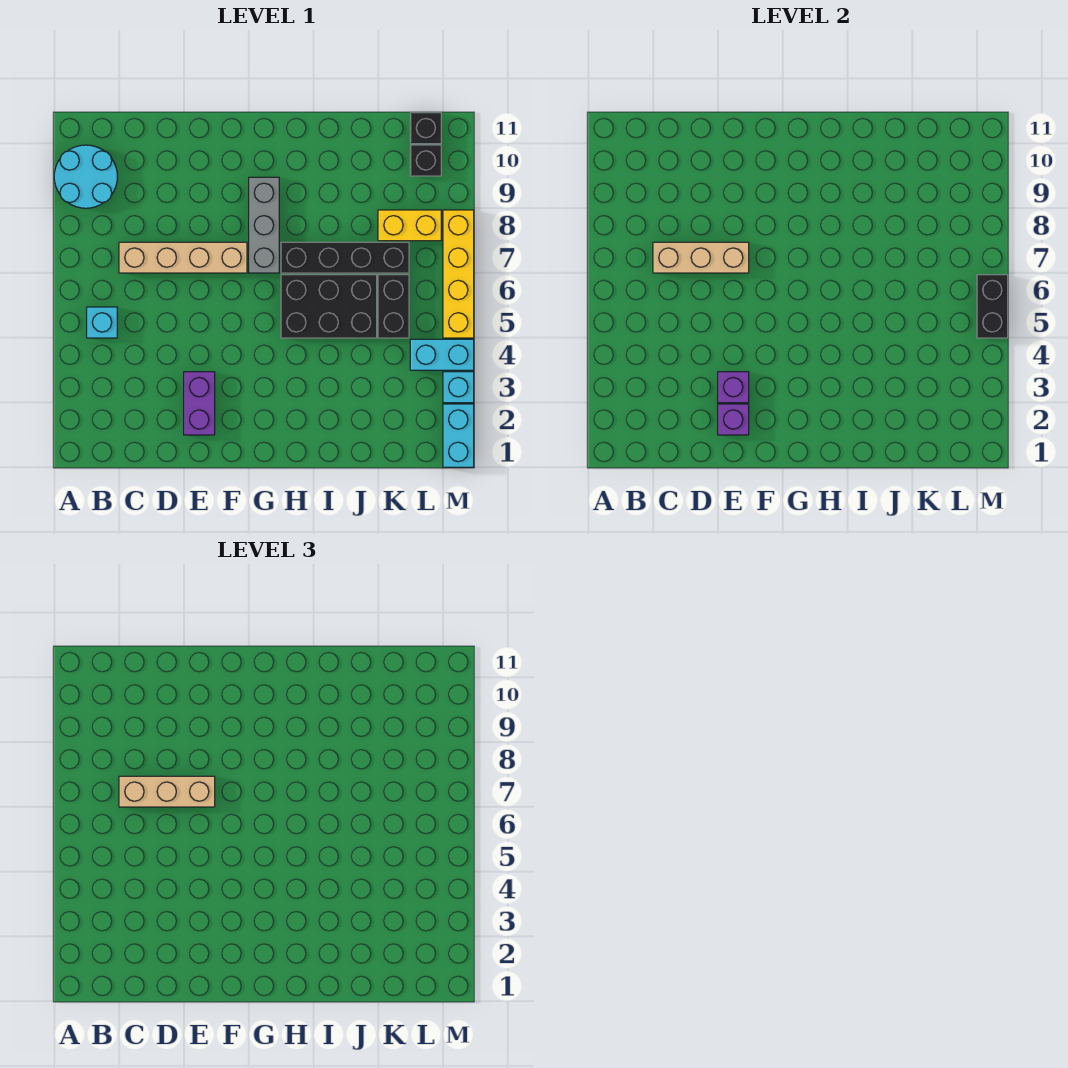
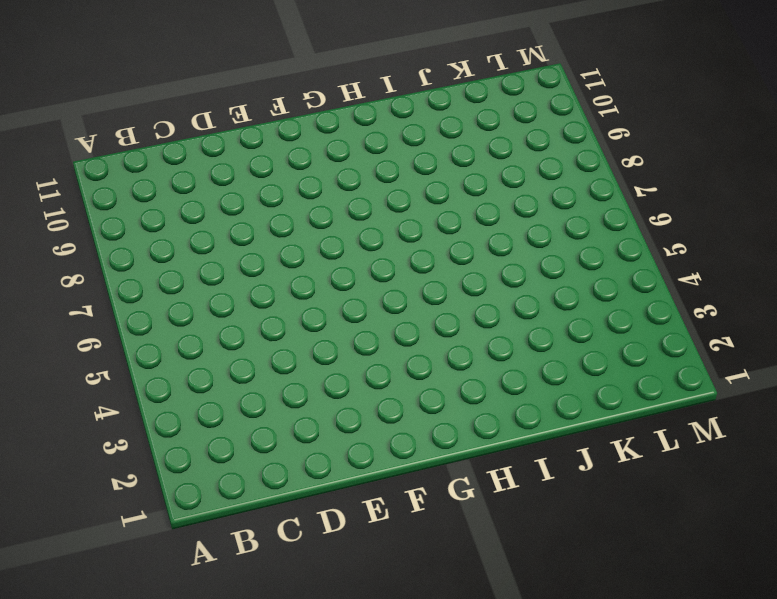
none -> cyan 2x2 round brick [54,145,117,208]
none -> cyan 1x1 brick [87,307,117,338]
none -> tan 1x4 brick [119,242,247,273]

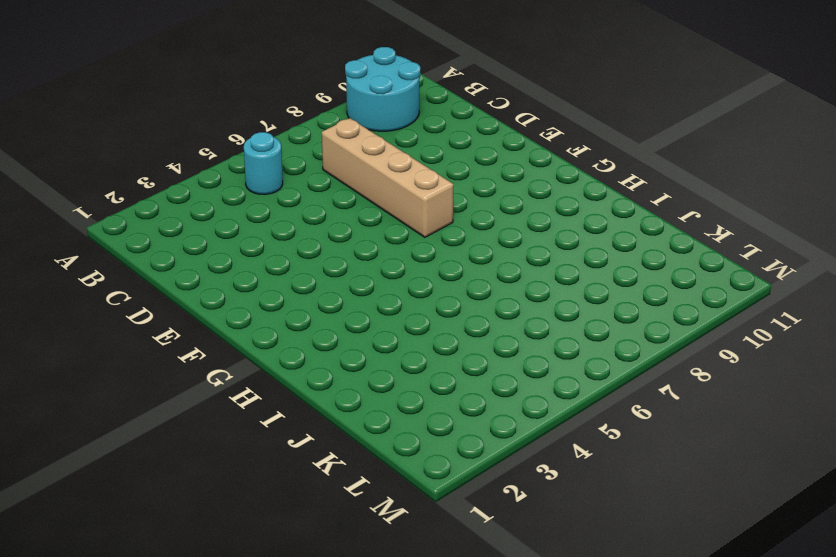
cyan 1x1 round brick [244,132,283,194] -> cyan 1x1 brick [87,307,117,338]
none -> purple 1x2 brick [184,372,215,435]
none -> grey 1x3 brick [249,177,279,273]
none -> black 2x3 brick [281,275,377,338]

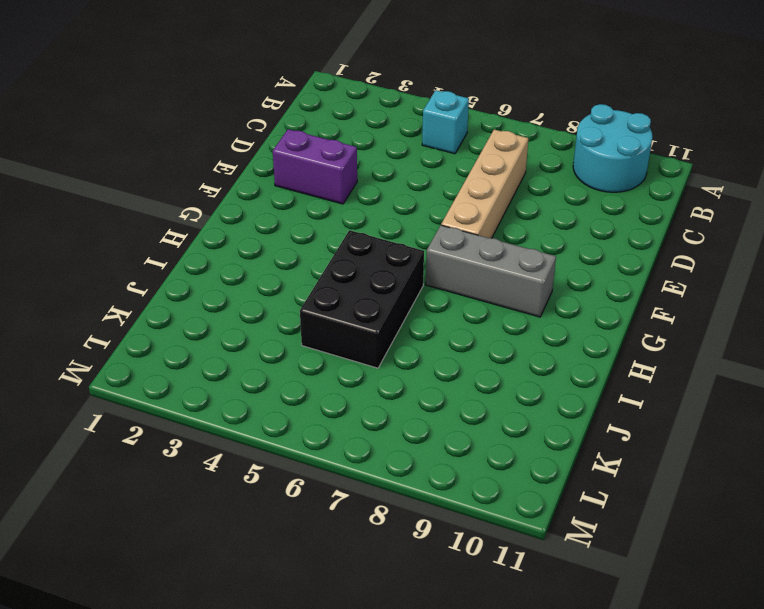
none -> black 1x4 brick [281,242,409,273]
none -> black 1x2 brick [378,275,409,338]
none -> yellow 1x2 brick [378,210,441,241]

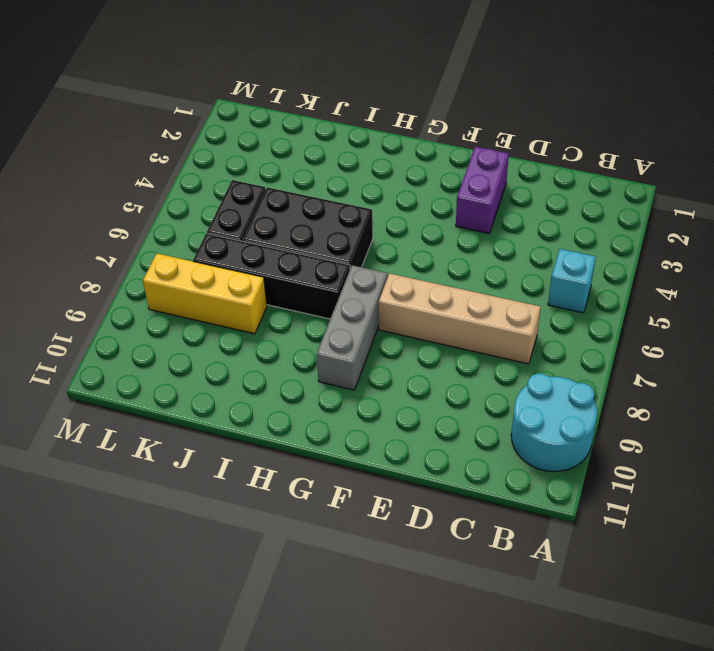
yellow 1x3 brick [143,254,267,334] -> yellow 1x2 brick [378,210,441,241]
none -> cyan 1x2 brick [410,339,474,370]
none -> black 1x1 brick [410,145,441,176]
none -> black 1x1 brick [410,113,441,144]

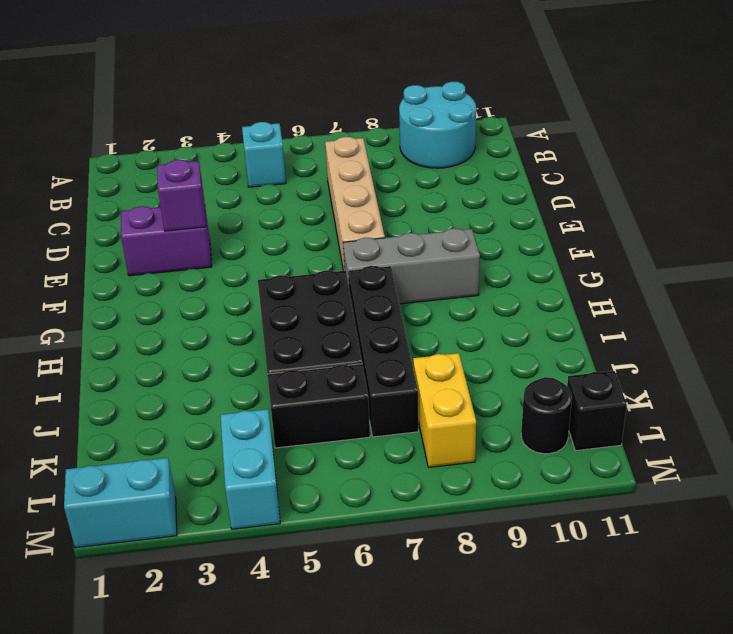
black 1x1 round brick [521,377,572,454] -> black 1x1 brick [410,145,441,176]
none -> cyan 1x1 brick [443,372,474,403]
none -> yellow 1x4 brick [443,210,474,338]
none -> tan 1x3 brick [653,242,749,273]

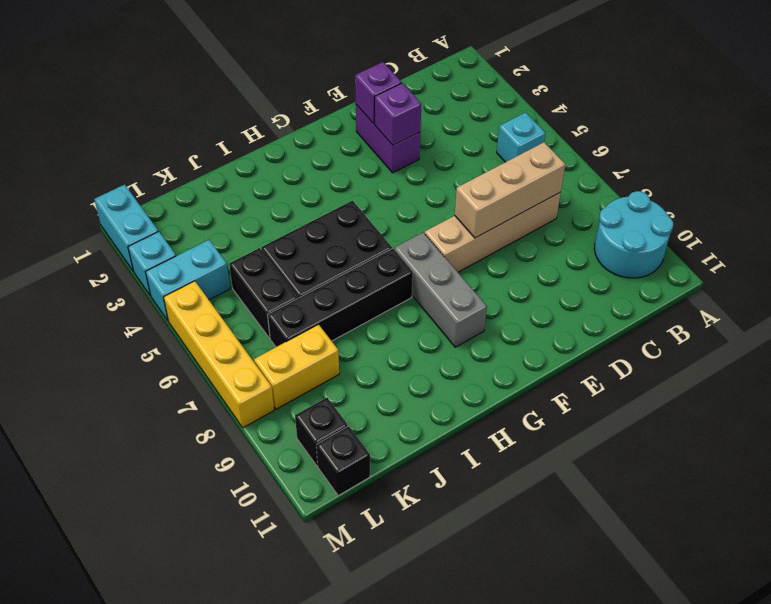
none -> black 1x2 brick [977,275,1008,338]
none -> tan 1x3 brick [119,776,215,807]

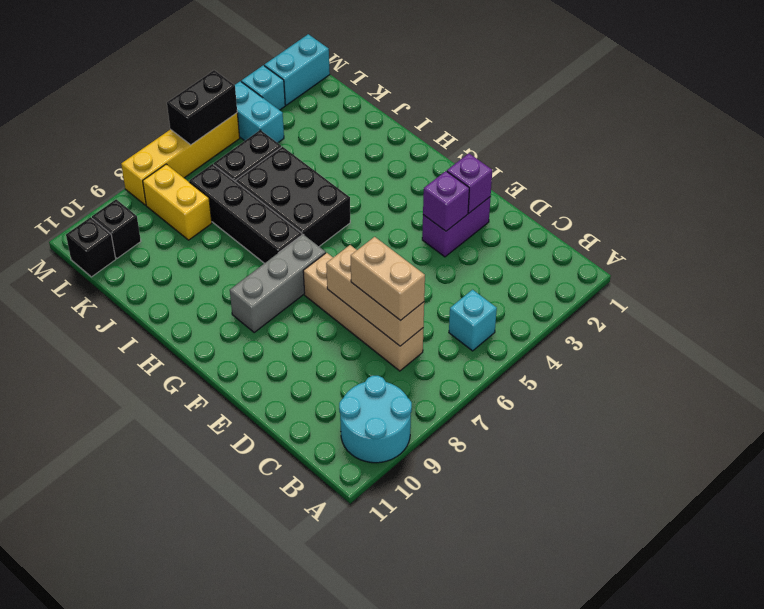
tan 1x2 brick [351,237,425,321] -> tan 1x3 brick [119,776,215,807]

